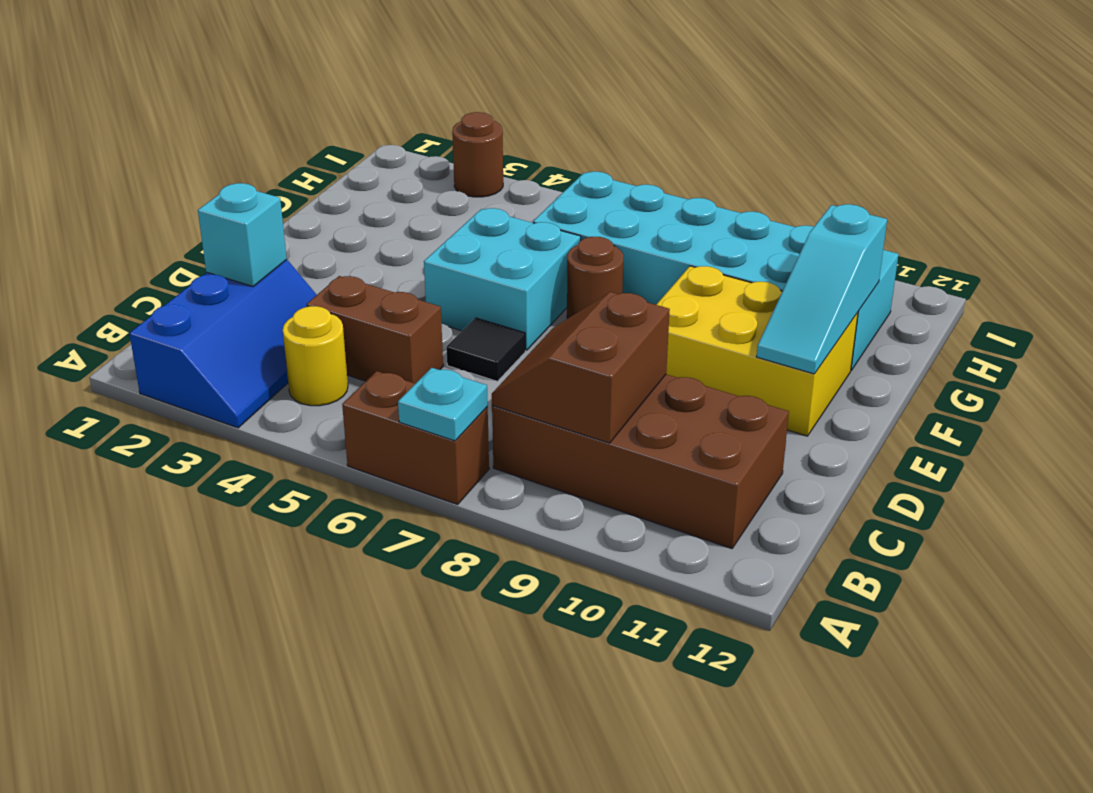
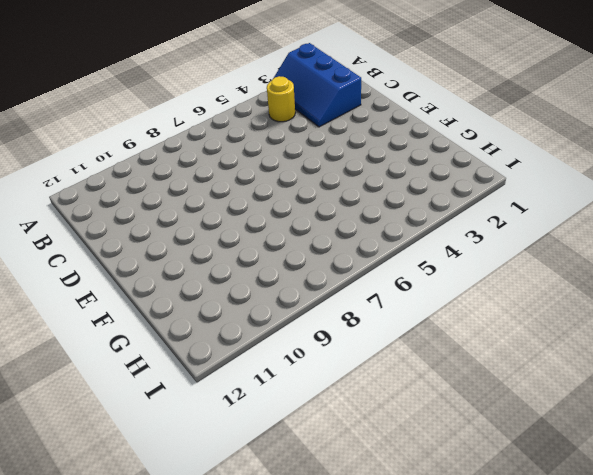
none -> brown 1x2 brick [342,371,489,504]
none -> brown 2x4 brick [492,374,789,549]
none -> brown 1x2 brick [307,276,443,384]

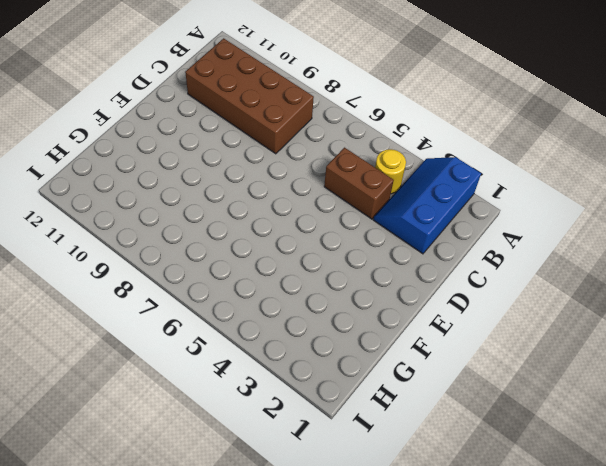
none -> brown 1x2 brick [342,371,489,504]
none -> black 1x1 tile [447,318,525,381]
none -> cyan 2x2 brick [424,208,581,350]

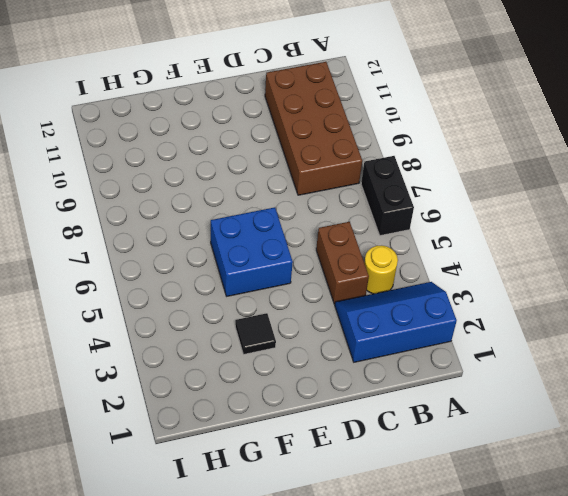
black 1x2 brick [361,156,414,236] -> brown 1x2 brick [342,371,489,504]
blue 2x2 brick [211,207,293,296] -> cyan 2x2 brick [424,208,581,350]
black 1x1 tile [235,313,276,354] -> black 1x1 tile moved to [447,318,525,381]
none -> yellow 2x3 brick [656,266,858,436]
none -> brown 1x1 round brick [567,237,623,318]
none -> cyan 2x6 brick [533,172,899,370]

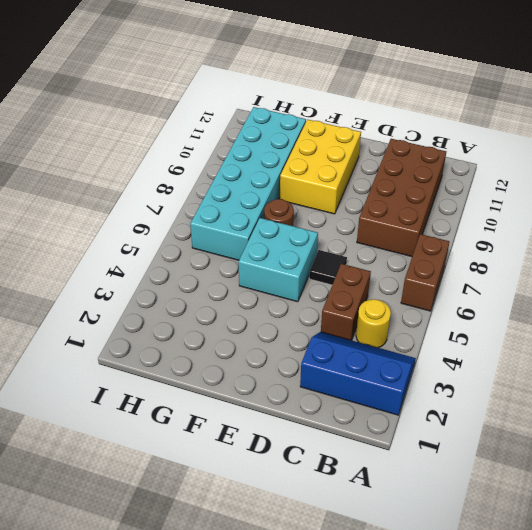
none -> brown 1x1 round brick [452,112,503,197]
none -> cyan 1x1 plate [398,368,488,441]
none -> brown 2x2 slope [492,292,670,443]

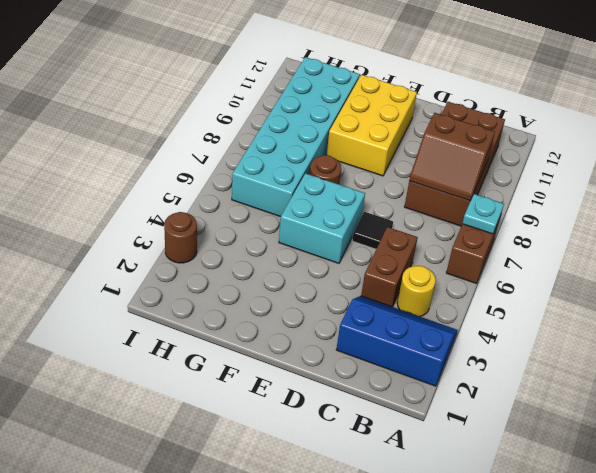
none -> cyan 1x1 brick [198,183,287,286]
none -> cyan 1x3 slope [757,204,887,374]

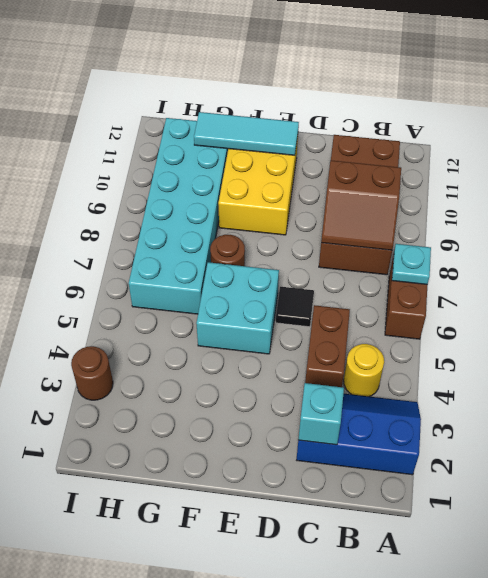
cyan 1x3 tile [194,112,299,155] -> cyan 1x3 slope [757,204,887,374]

